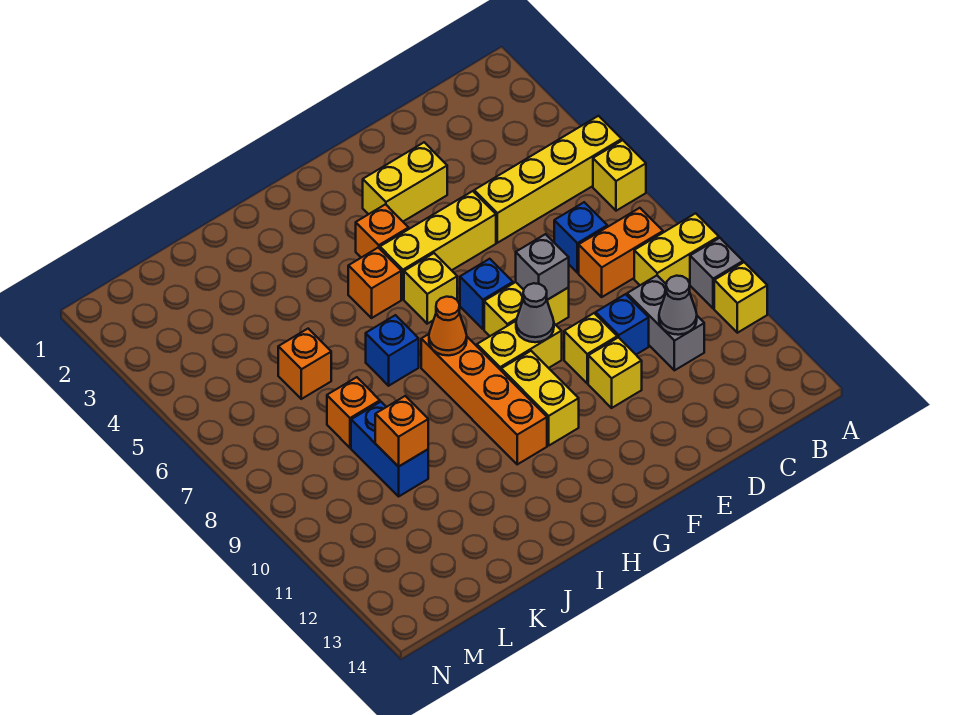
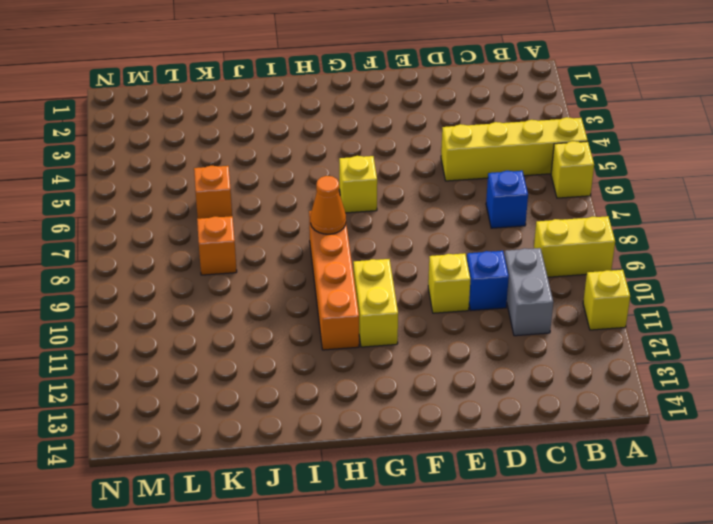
none -> grey 1x1 brick [690,238,743,308]
none -> orange 1x2 brick [579,208,663,297]
none -> yellow 1x2 brick [363,142,447,221]
none -> yellow 1x3 brick [380,191,496,299]

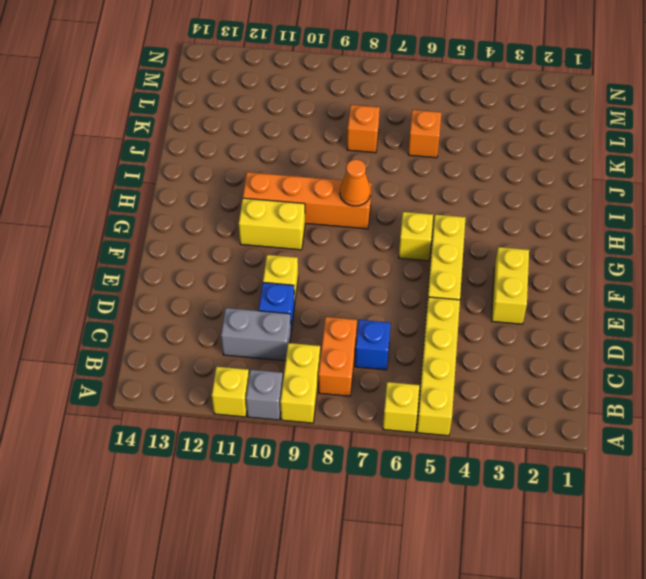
none -> yellow 1x2 brick [484,282,569,336]
none -> yellow 1x1 brick [588,337,642,408]
none -> blue 1x1 brick [460,259,513,329]
none -> yellow 1x2 brick [477,321,562,370]

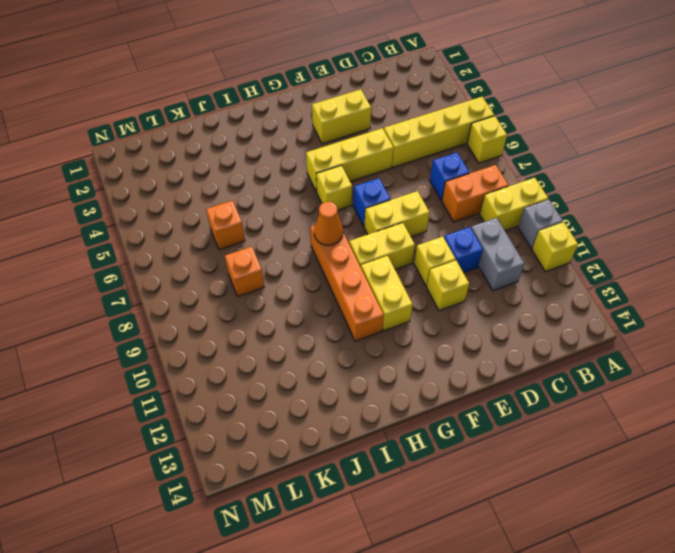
none -> orange 1x1 brick [356,204,409,258]
none -> orange 1x1 brick [348,248,401,318]
none -> blue 1x1 brick [366,315,419,386]
none -> blue 1x2 brick [351,402,428,496]

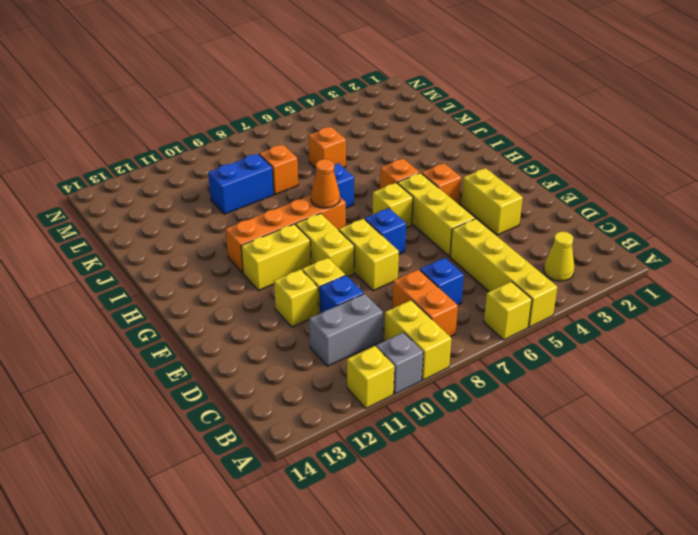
yellow 1x1 cone [544,232,574,281] -> none
none -> grey 1x1 cone [659,276,697,335]
none -> grey 1x1 brick [516,234,569,300]
none -> grey 1x1 cone [516,283,554,342]
none -> orange 1x1 brick [375,396,428,467]

